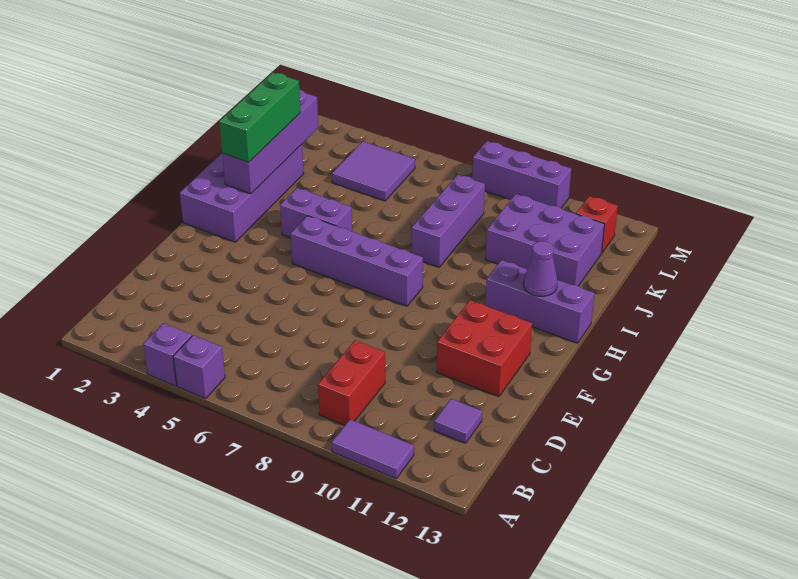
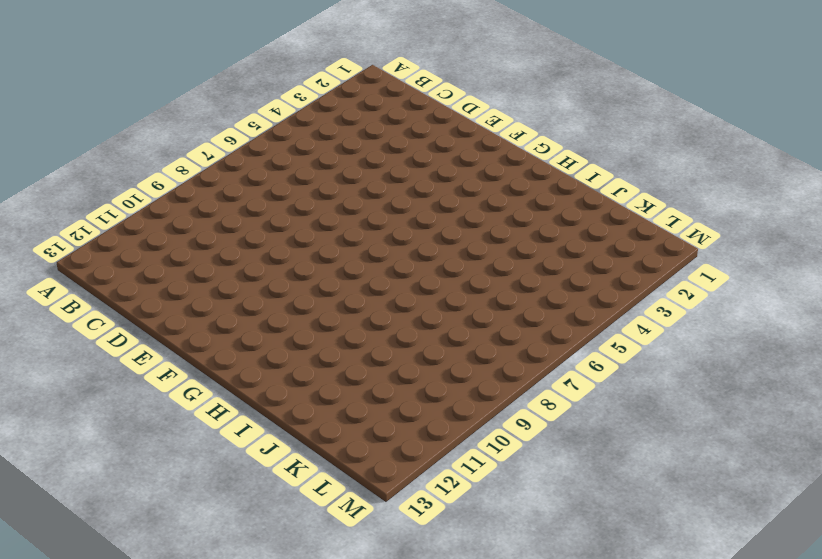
none -> purple 1x1 brick [143,323,192,386]
none -> purple 1x1 brick [173,335,225,399]
none -> purple 1x2 tile [332,419,414,479]

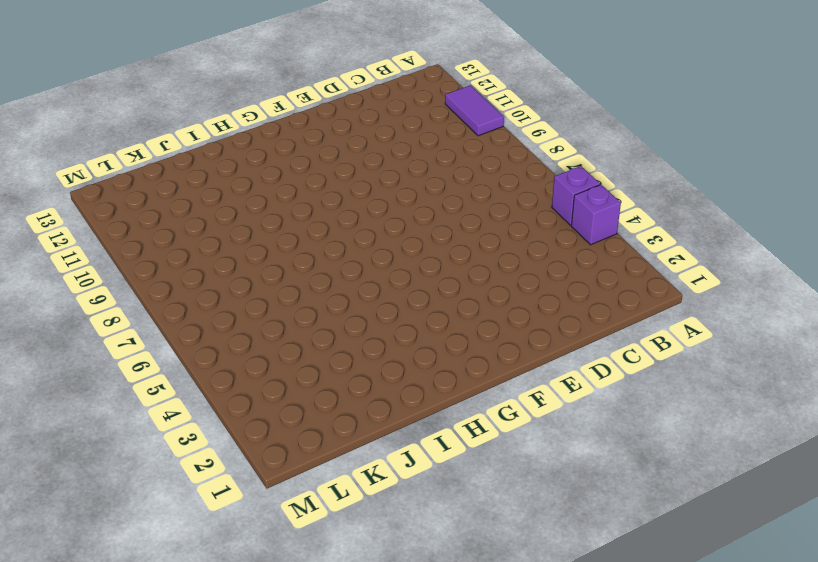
none -> red 1x2 brick [318,340,385,425]
none -> purple 1x1 tile [434,399,482,443]
none -> red 2x2 brick [437,300,532,397]

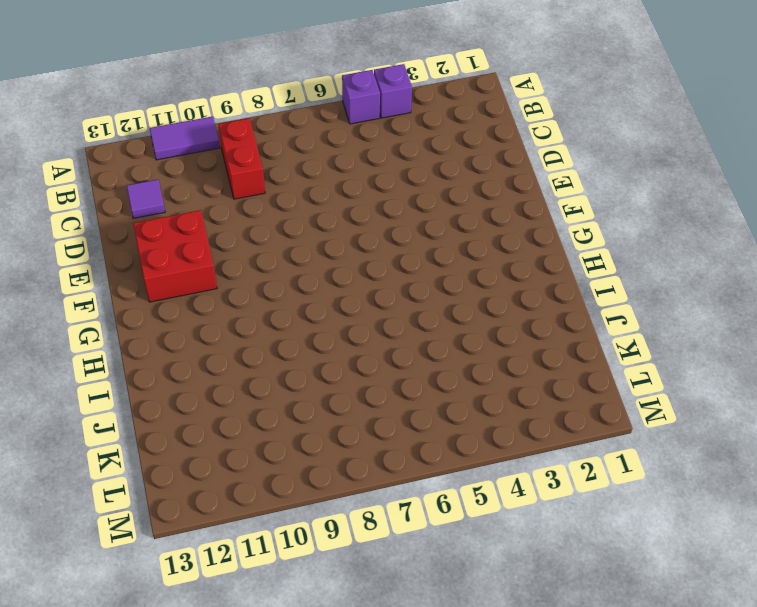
none -> purple 2x4 brick [180,144,304,242]
none -> purple 1x4 brick [291,216,423,306]
none -> purple 1x2 brick [280,188,352,238]

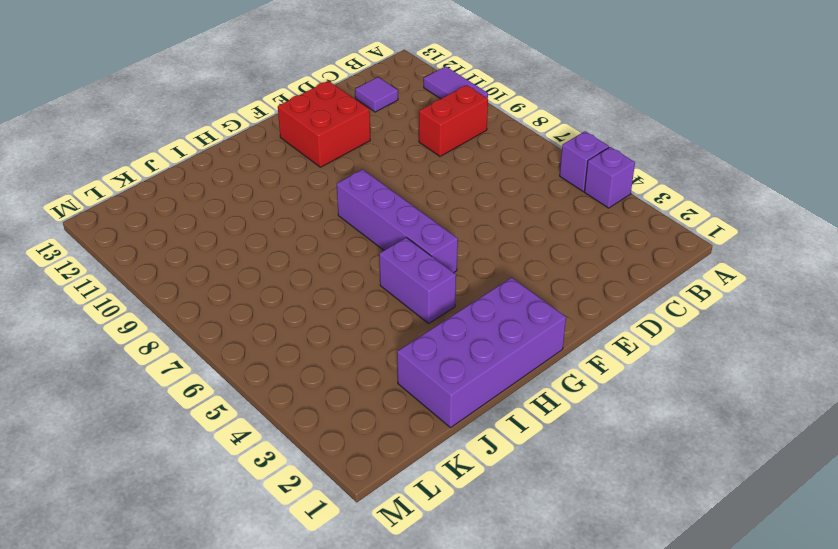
none -> purple 1x3 brick [485,260,594,343]
none -> purple 1x3 brick [412,175,485,267]
none -> purple 2x3 brick [485,194,605,286]

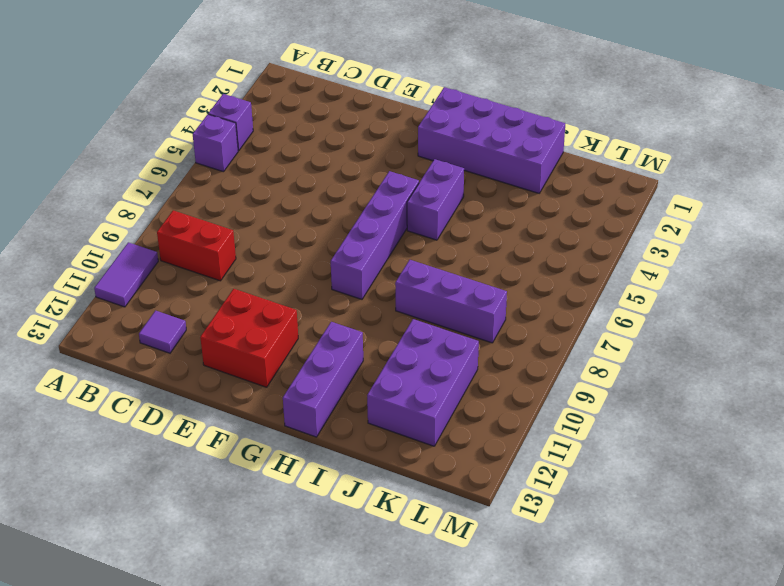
none -> purple 2x2 tile [332,141,415,201]
none -> red 1x1 brick [576,196,618,253]
none -> purple 1x3 brick [472,141,571,208]

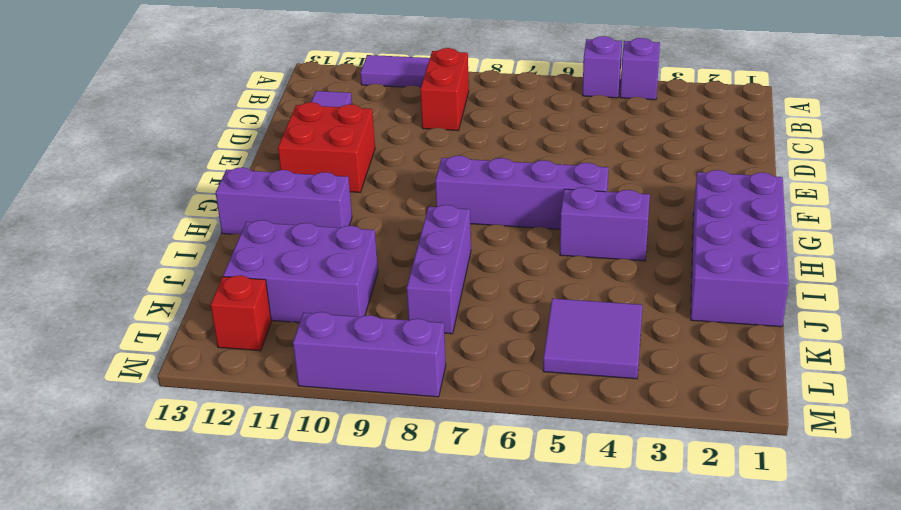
none -> purple 1x4 brick [222,90,318,194]
none -> purple 1x1 cone [524,241,557,296]
none -> green 1x3 brick [219,73,300,162]

